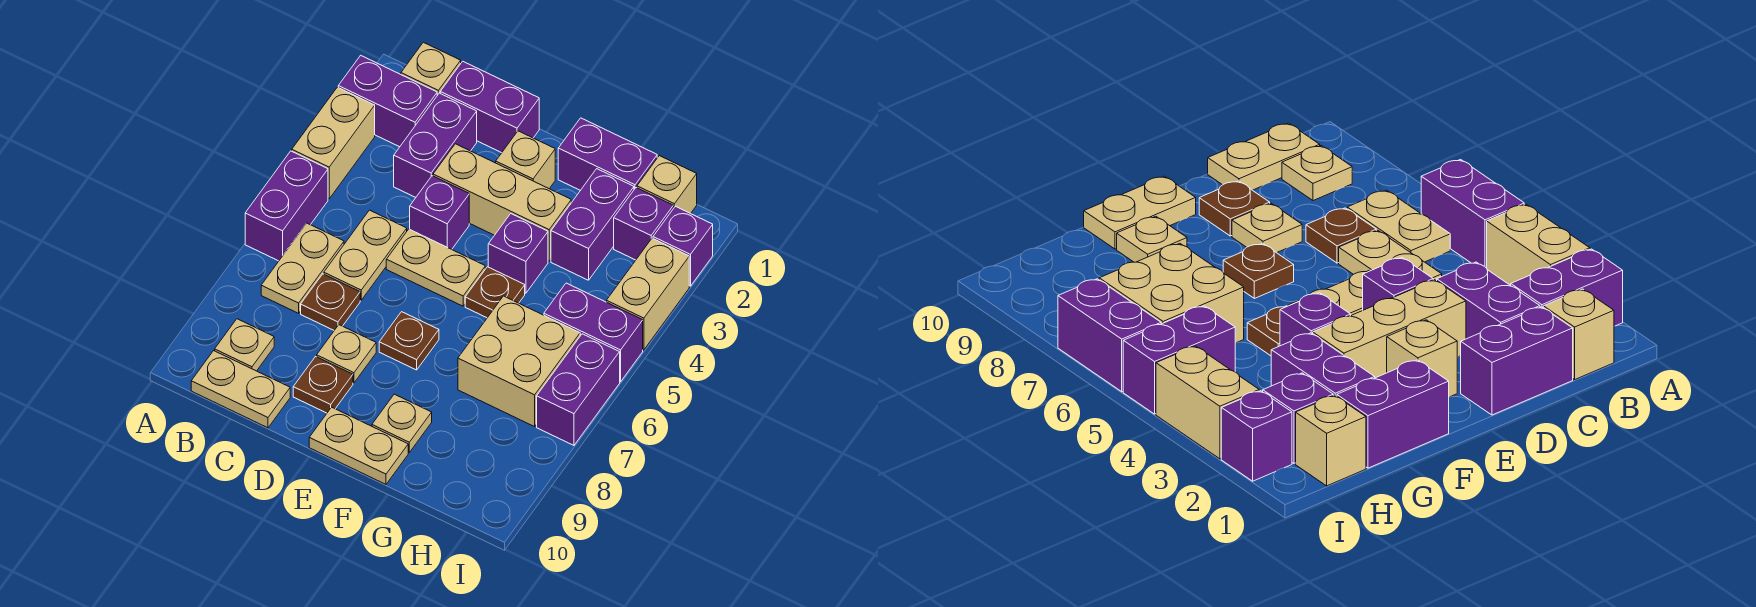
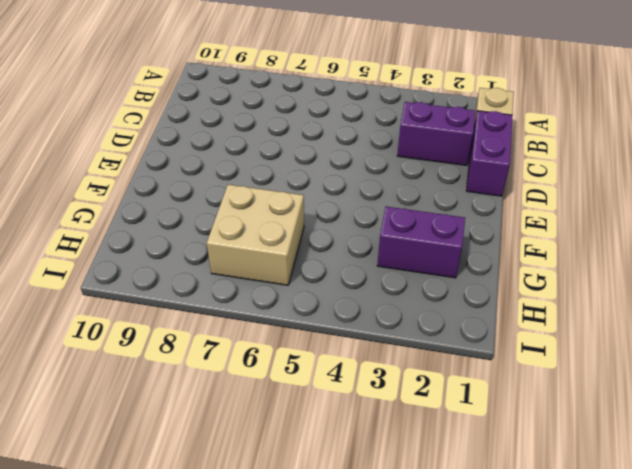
none -> purple 1x2 brick [338,55,437,147]
none -> tan 1x2 brick [292,87,375,199]
none -> purple 1x2 brick [245,151,328,261]
none -> tan 1x2 plate [261,223,344,313]

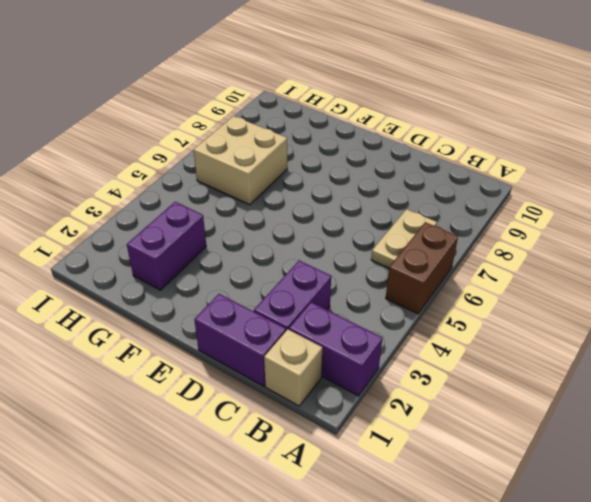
brown 1x2 brick [386,222,458,314] -> purple 1x2 brick [245,151,328,261]
none -> tan 1x2 brick [292,87,375,199]
none -> tan 1x1 plate [215,319,274,371]
none -> tan 1x2 plate [191,351,290,428]
none -> tan 1x2 plate [324,210,407,300]

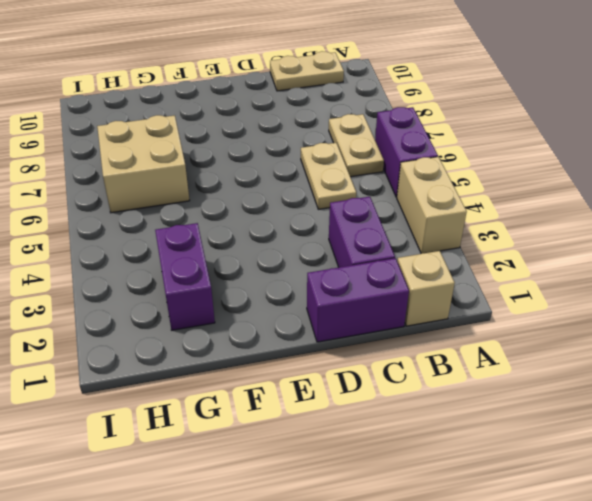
none -> purple 1x2 brick [338,55,437,147]
none -> tan 1x1 plate [215,319,274,371]
none -> brown 1x1 plate [301,274,360,330]
none -> tan 1x3 brick [433,144,571,261]

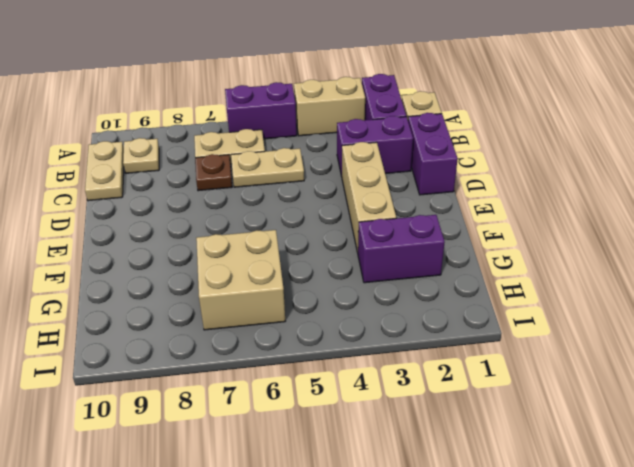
none -> purple 1x1 brick [410,176,469,249]
none -> tan 1x2 plate [386,229,485,306]
none -> tan 1x1 plate [317,325,376,383]
none -> brown 1x1 plate [293,357,353,413]

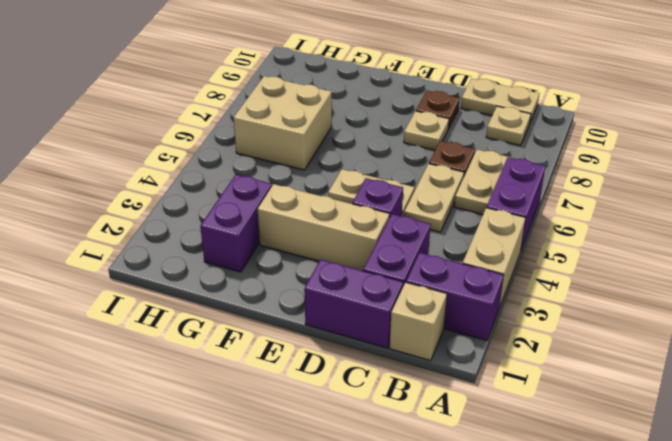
none -> tan 1x1 brick [496,131,555,189]
none -> brown 1x1 plate [379,312,439,370]
none -> tan 1x2 plate [309,407,408,484]
none -> purple 1x2 brick [558,118,657,190]

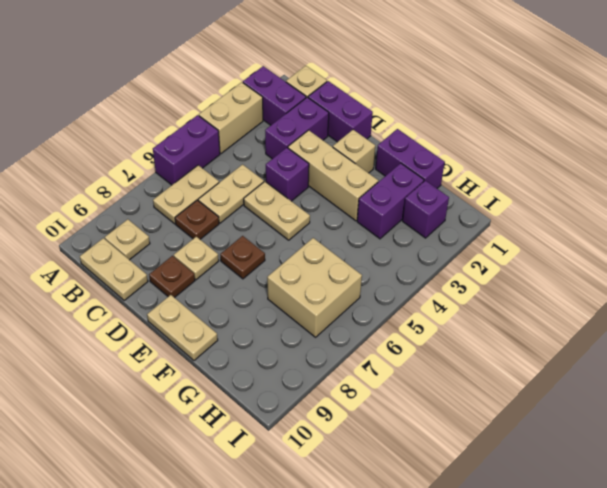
none -> purple 1x1 brick [488,214,548,293]
none -> brown 1x1 plate [465,267,525,318]
none -> tan 1x1 plate [372,394,432,452]
none -> tan 1x1 brick [637,156,697,214]

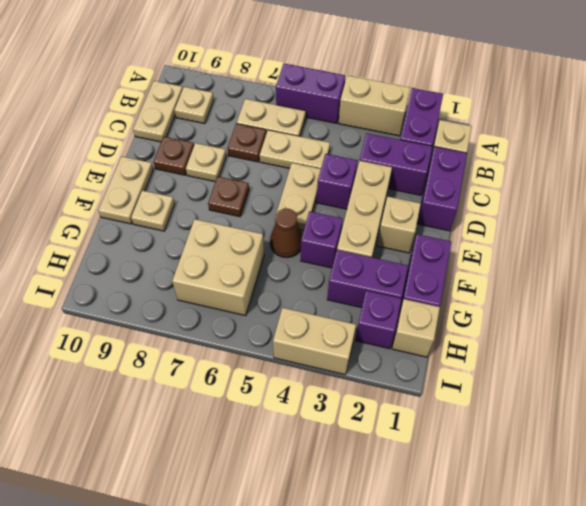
brown 1x1 cone [270,209,302,258] -> brown 1x1 plate [465,267,525,318]
none -> purple 1x2 brick [544,283,643,382]
none -> purple 1x1 brick [653,206,713,286]
none -> purple 1x2 brick [537,334,620,445]

